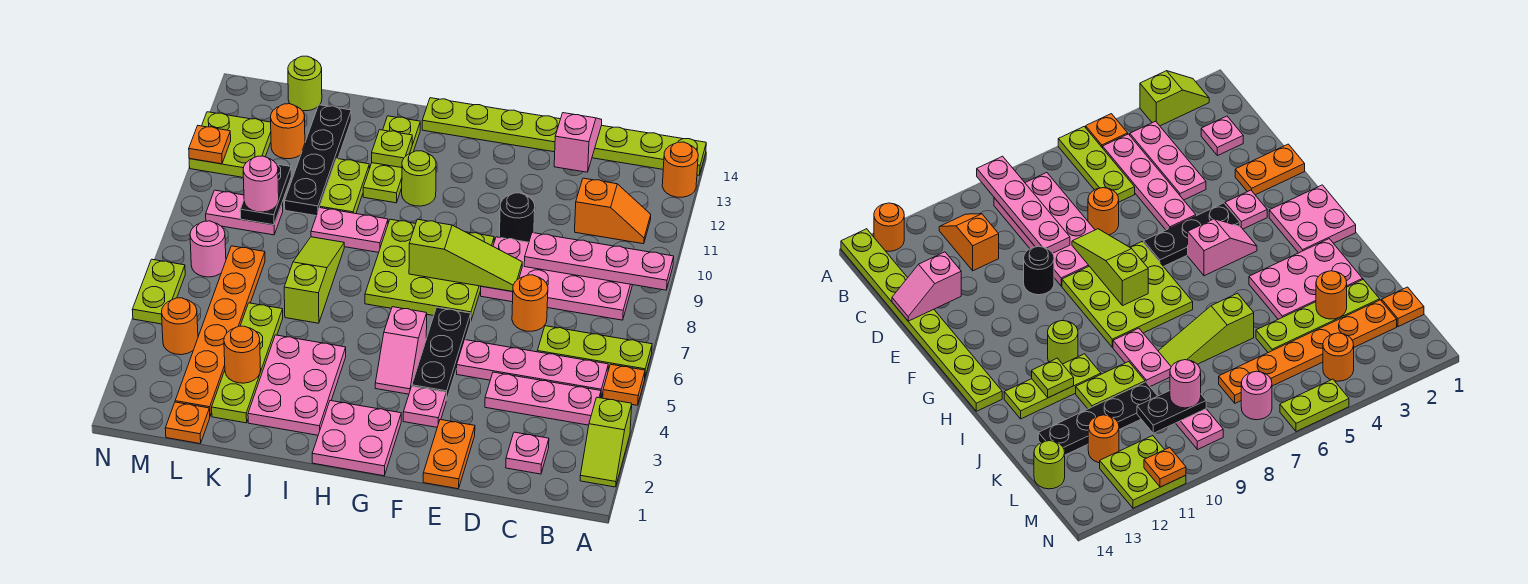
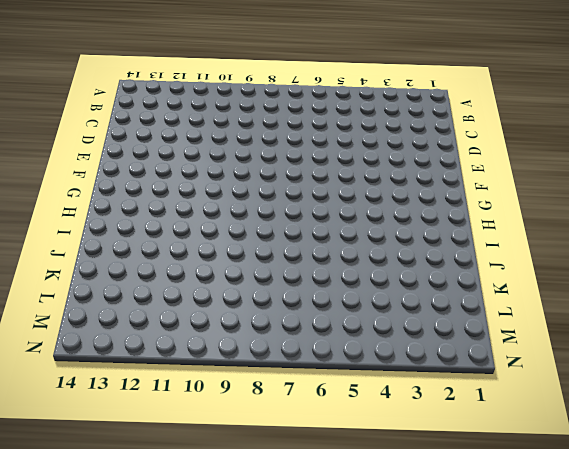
none -> lime 1x2 slope [580,397,632,487]
none -> orange 1x1 plate [603,364,645,405]
none -> lime 1x3 plate [537,326,652,376]
none -> orange 1x1 round brick [662,142,698,197]

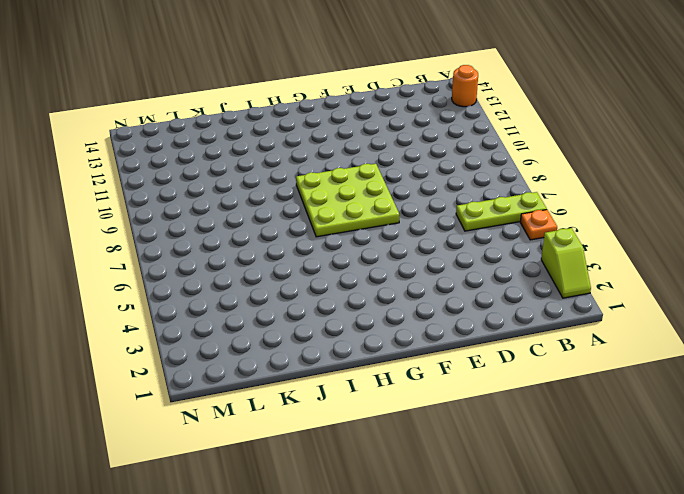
none -> lime 1x8 plate [422,98,706,175]
none -> pink 1x3 plate [485,372,601,425]
none -> pink 1x4 plate [457,340,608,397]
none -> pink 2x4 plate [481,237,632,320]

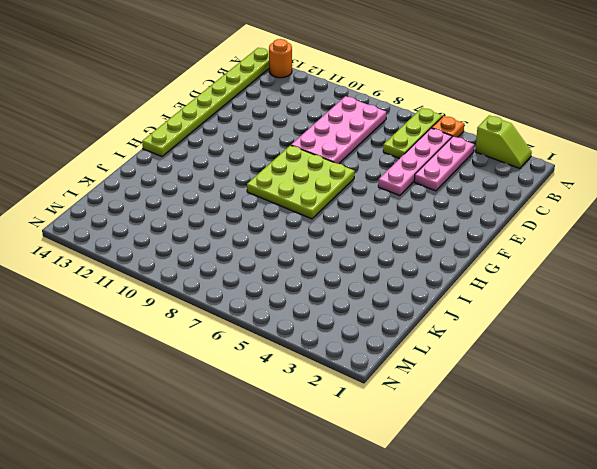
none -> orange 1x2 slope [575,178,651,244]
none -> pink 1x1 plate [506,432,549,474]
none -> orange 1x1 round brick [512,275,548,331]
none -> orange 1x2 plate [423,420,475,489]

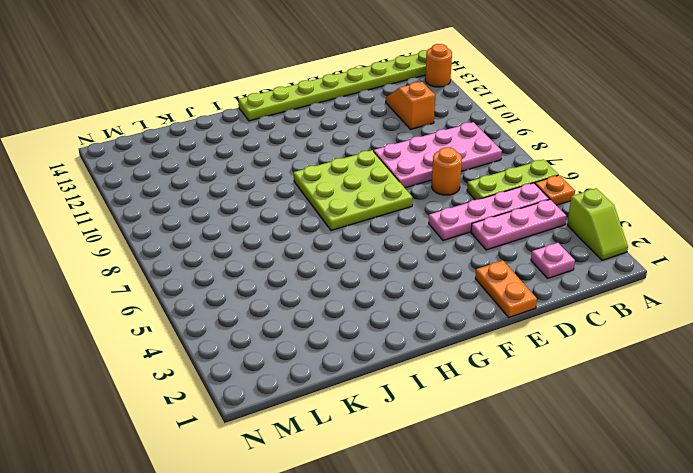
orange 1x2 slope [386,82,435,129] -> orange 1x2 slope turned to [575,178,651,244]
none -> black 1x1 round brick [499,193,535,242]
none -> pink 1x1 plate [403,386,446,427]
none -> black 1x3 plate [412,308,471,400]
none -> pink 2x2 plate [312,401,401,476]

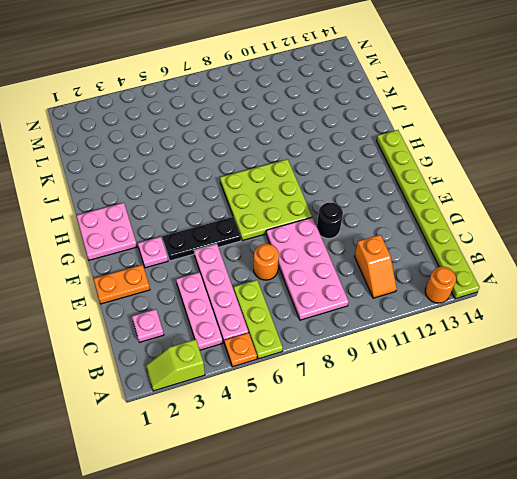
none -> pink 1x2 slope [375,307,427,394]
none -> lime 1x1 round brick [402,151,436,206]
none -> pink 2x3 plate [248,335,346,435]
none -> pink 1x2 plate [311,208,388,253]

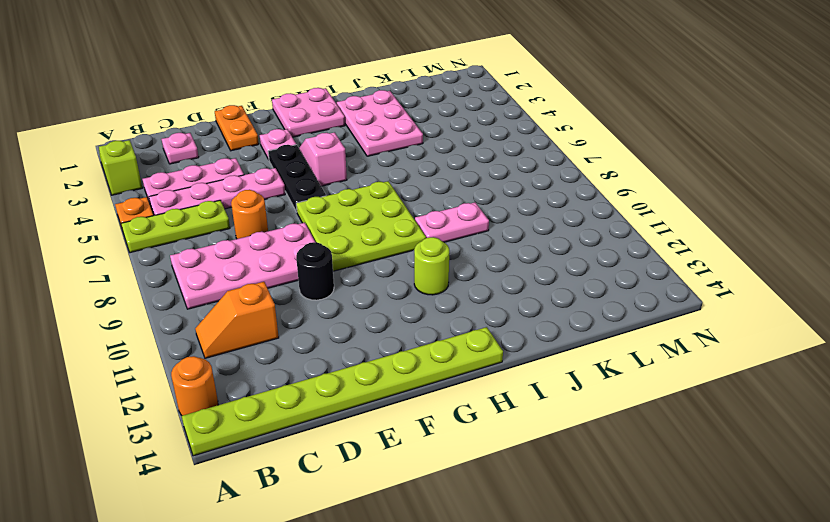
none -> lime 1x3 plate [363,116,420,203]
none -> lime 1x3 slope [284,237,344,323]
none -> lime 1x2 plate [320,159,369,214]
none -> lime 1x4 plate [212,303,283,423]

